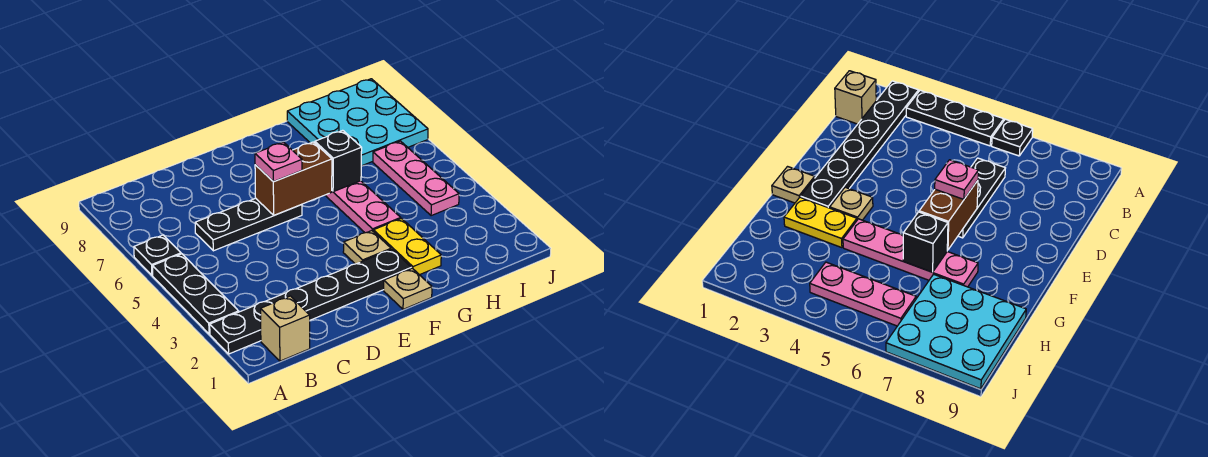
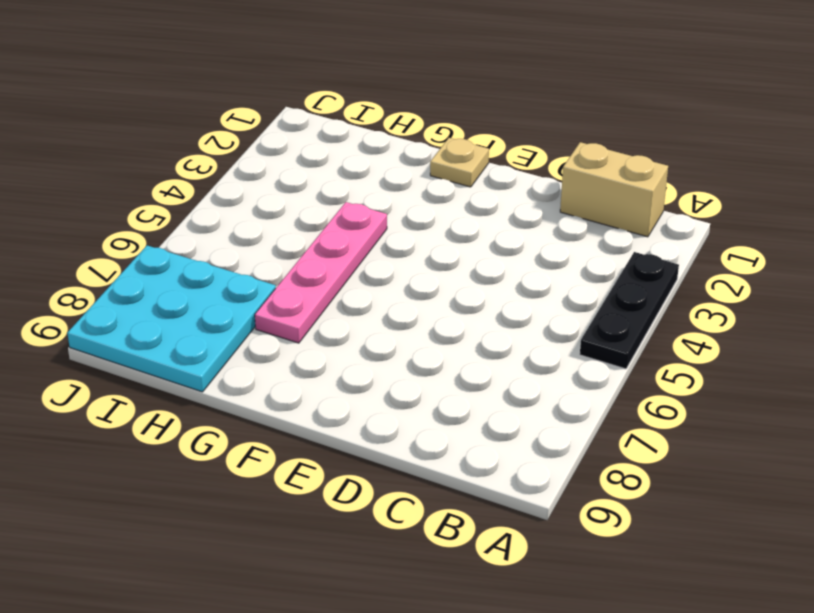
tan 1x2 brick [560,142,668,237] -> tan 1x1 brick [261,296,310,361]
none -> black 1x6 plate [210,249,411,354]
none -> black 1x1 plate [134,235,181,275]
none -> black 1x3 plate [195,198,302,251]

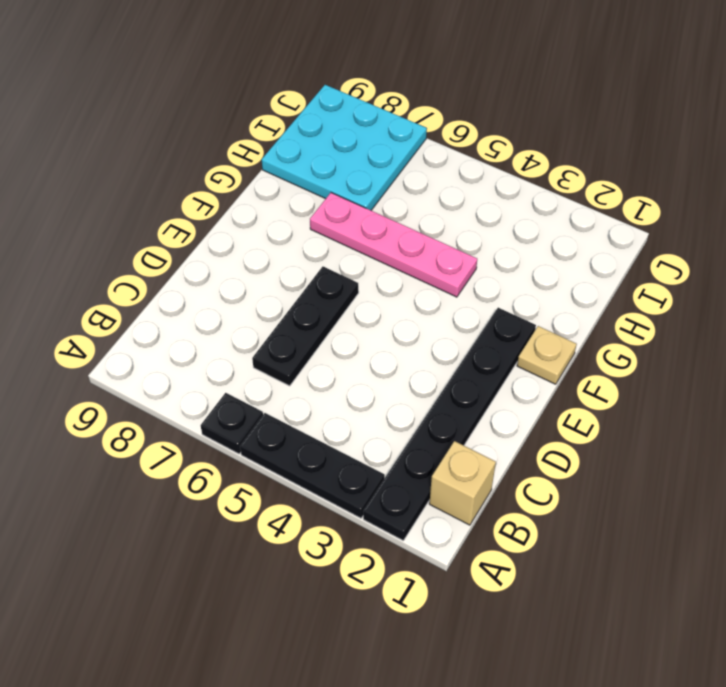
none -> tan 1x1 plate [343,231,391,264]
none -> yellow 1x2 plate [373,219,441,275]
none -> pink 1x3 plate [373,141,459,216]

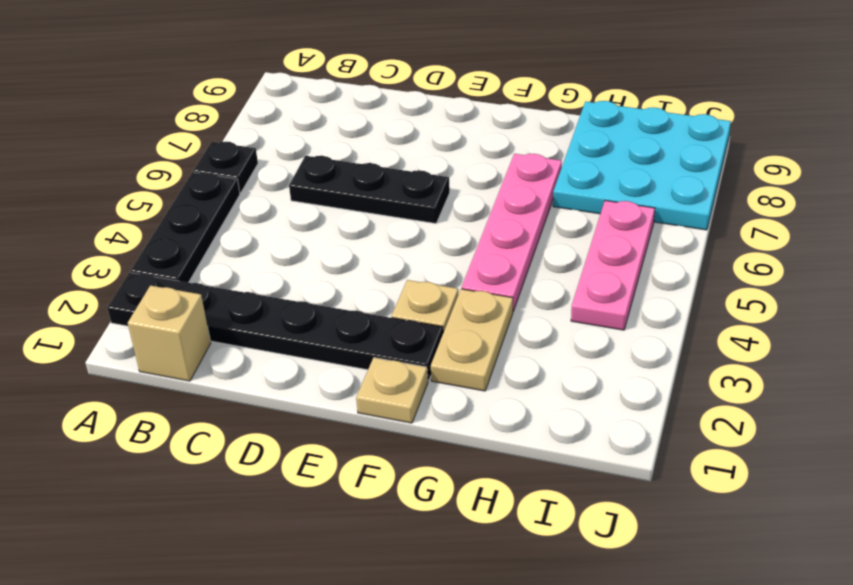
tan 1x2 plate [431,289,513,391] -> yellow 1x2 plate [373,219,441,275]
none -> brown 1x2 brick [255,142,332,215]
none -> black 1x1 brick [315,130,362,192]
none -> pink 1x1 plate [255,142,302,182]

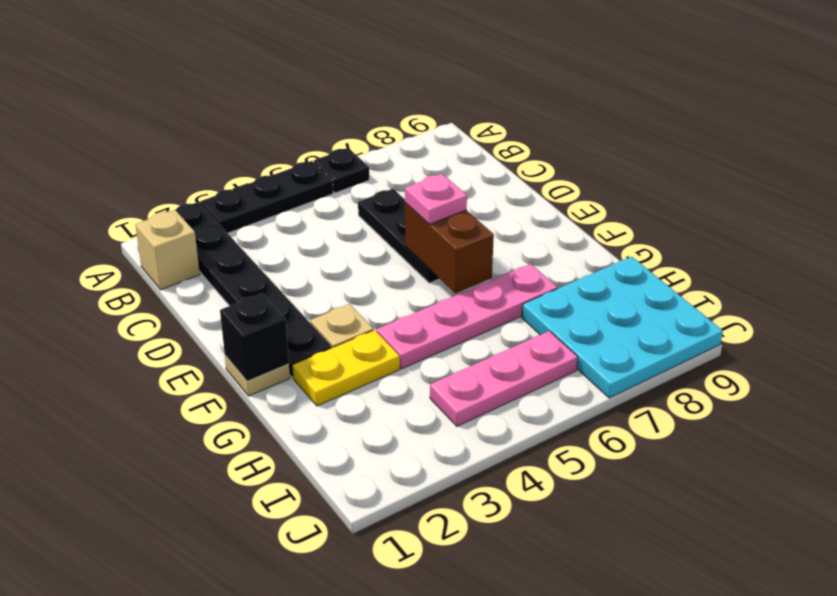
black 1x1 brick [220,293,289,381] -> black 1x1 brick moved to [315,130,362,192]

